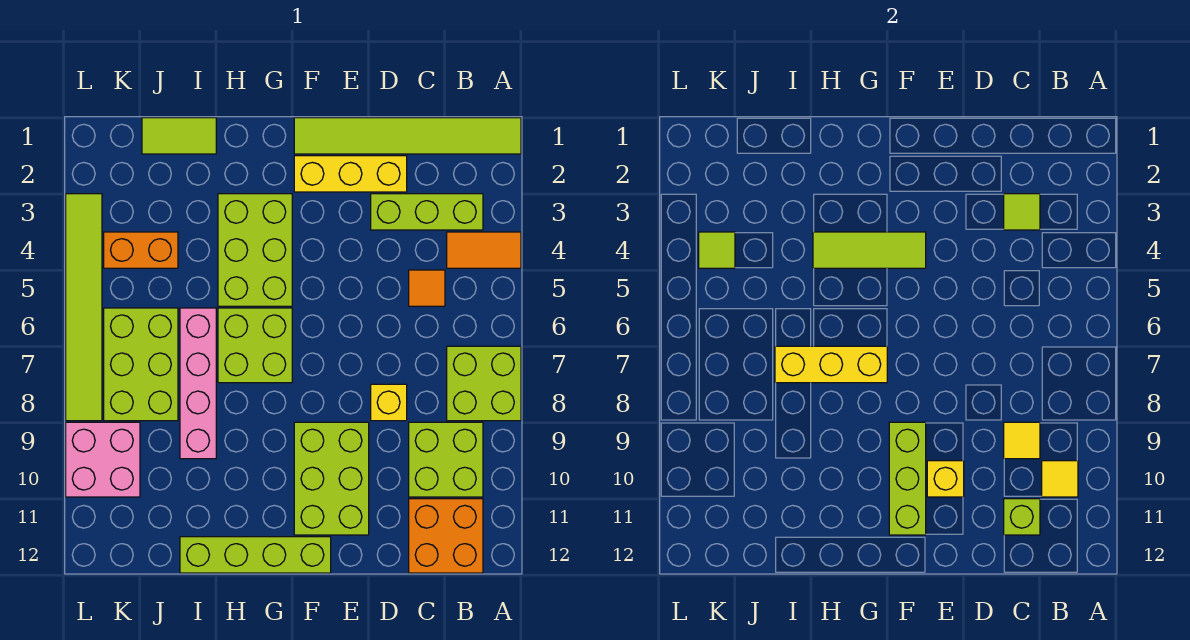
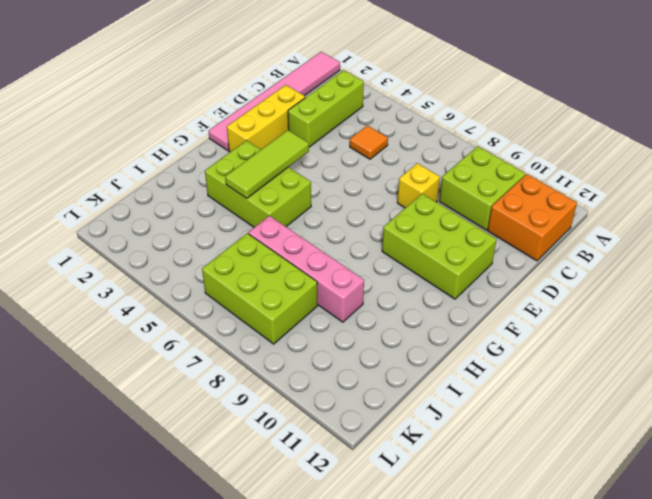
pink 1x6 tile [208,52,340,151] -> lime 1x6 tile [294,118,521,154]
none -> orange 1x2 tile [447,232,521,268]
none -> lime 2x2 brick [447,346,521,421]
none -> lime 1x4 brick [180,537,331,573]

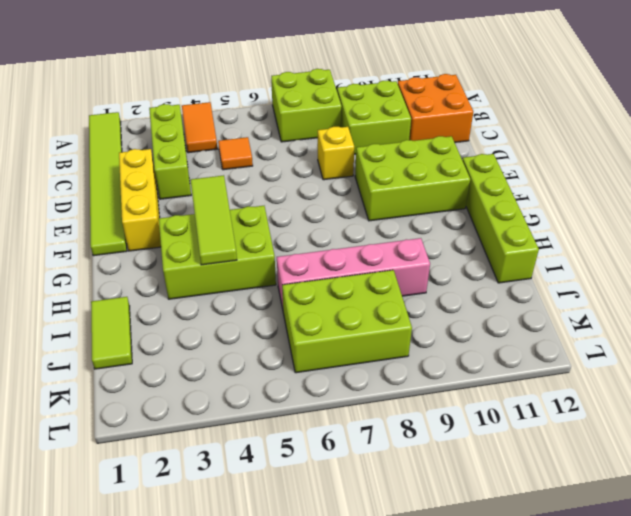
none -> lime 2x2 brick [218,308,292,383]
none -> orange 1x2 brick [104,232,178,268]
none -> pink 2x2 brick [66,422,140,497]

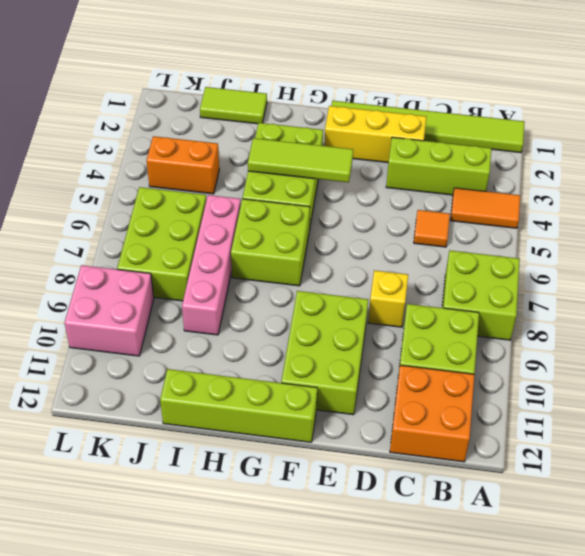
none -> lime 1x6 tile [66,194,102,421]
none -> yellow 1x1 tile [1042,461,1078,497]
none -> lime 1x1 tile [1004,194,1040,230]

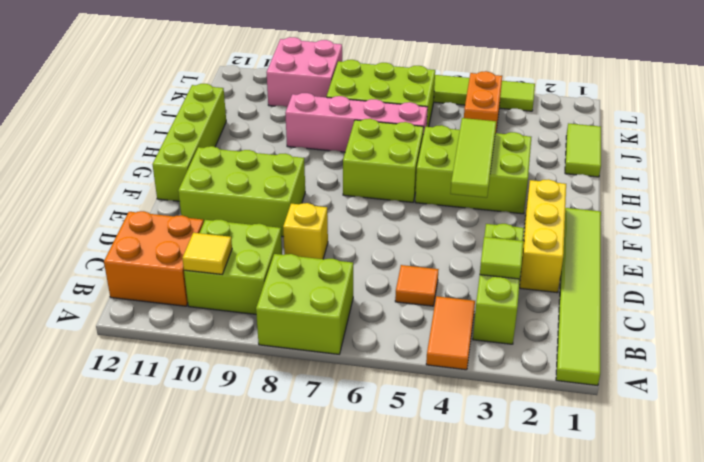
none -> yellow 1x1 tile [1004,422,1040,459]
none -> lime 1x1 brick [1004,499,1040,535]
none -> yellow 1x1 brick [927,461,964,497]

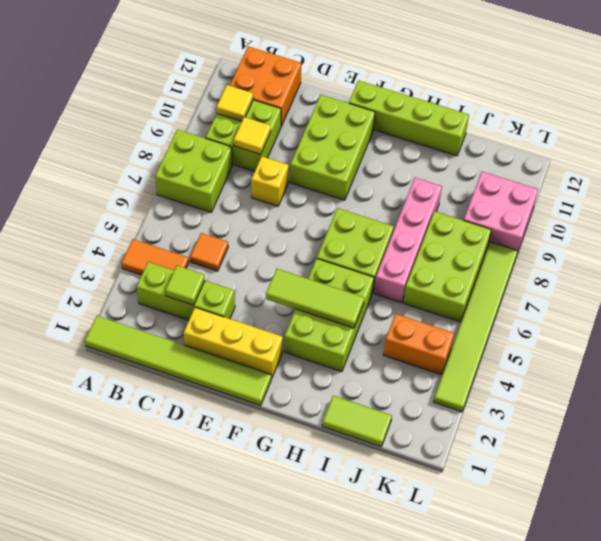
none -> lime 1x1 brick [1004,499,1040,535]
none -> yellow 1x1 brick [927,461,964,497]
none -> lime 1x3 brick [889,422,926,535]

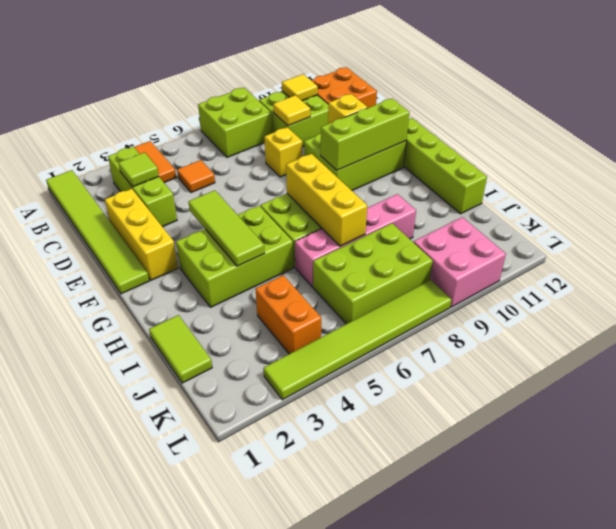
none -> lime 1x1 brick [1004,499,1040,535]
none -> lime 1x1 tile [699,232,735,268]

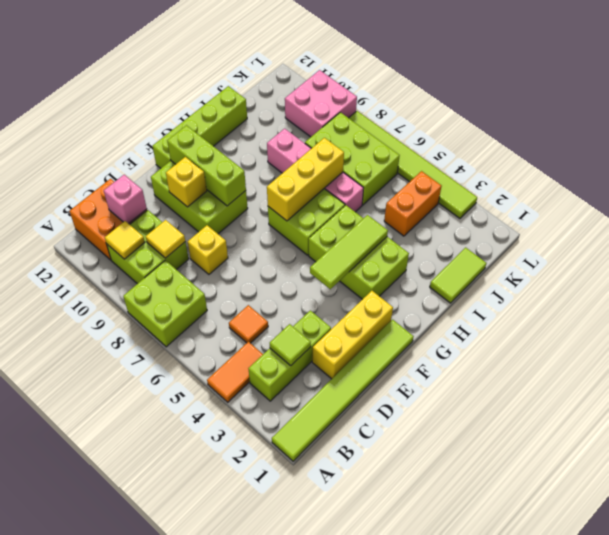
pink 1x1 brick [104,175,147,224] -> lime 1x1 brick [1004,499,1040,535]
none -> lime 1x1 tile [699,232,735,268]

